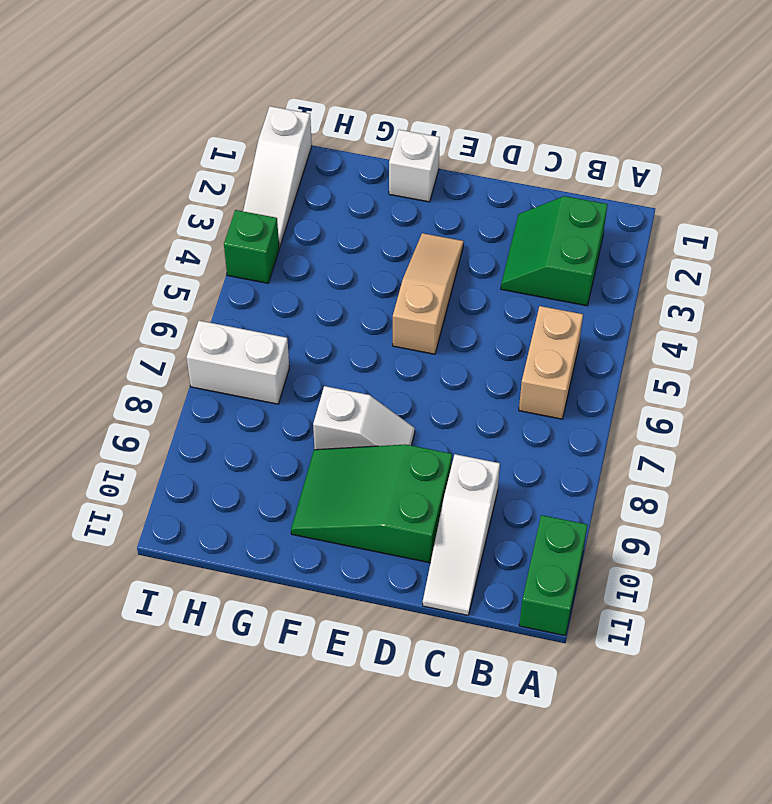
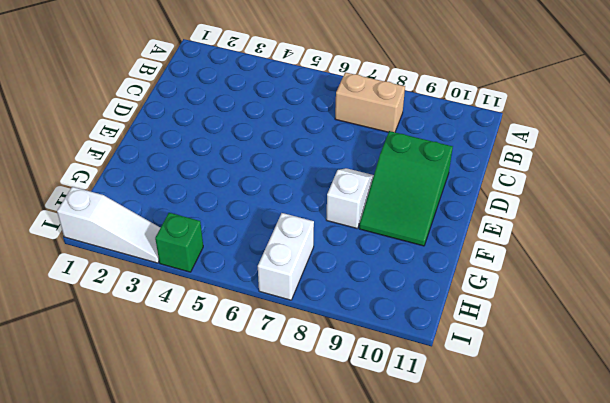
tan 1x2 brick [335,72,405,132] -> tan 1x2 brick moved to [519,306,583,419]
none -> green 1x2 brick [519,515,587,636]
none -> green 2x2 slope [501,196,608,306]

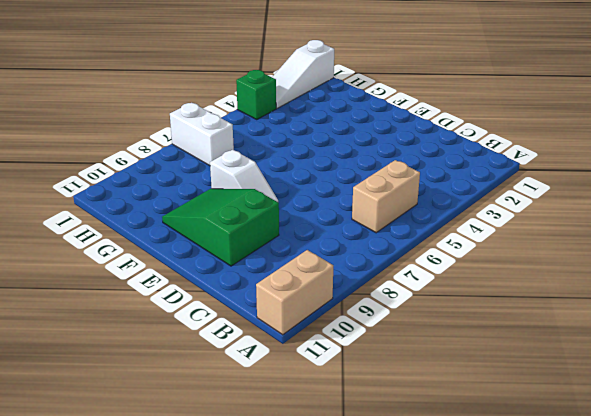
tan 1x2 brick [256,250,333,335] -> green 1x2 brick [519,515,587,636]
none -> green 2x2 slope [501,196,608,306]
none -> white 1x3 slope [423,454,500,615]

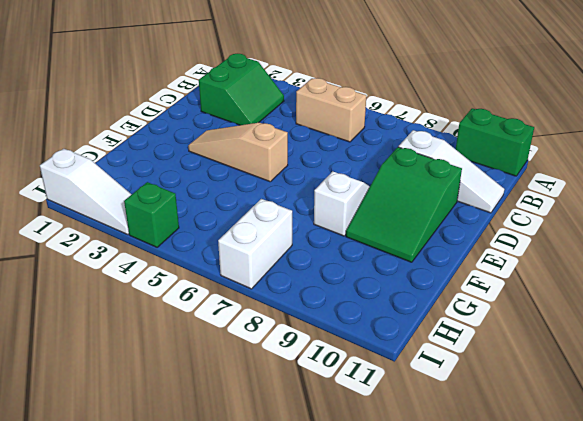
green 2x2 slope [199,54,284,125] -> green 2x2 slope turned to [501,196,608,306]
none -> white 1x1 brick [389,130,440,202]

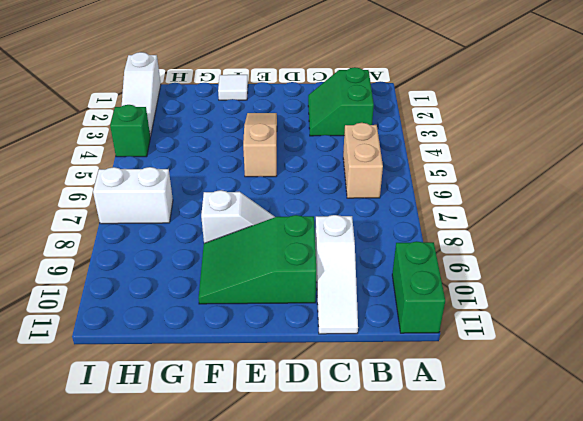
white 1x1 tile [218,75,248,100] -> white 1x1 brick [389,130,440,202]

